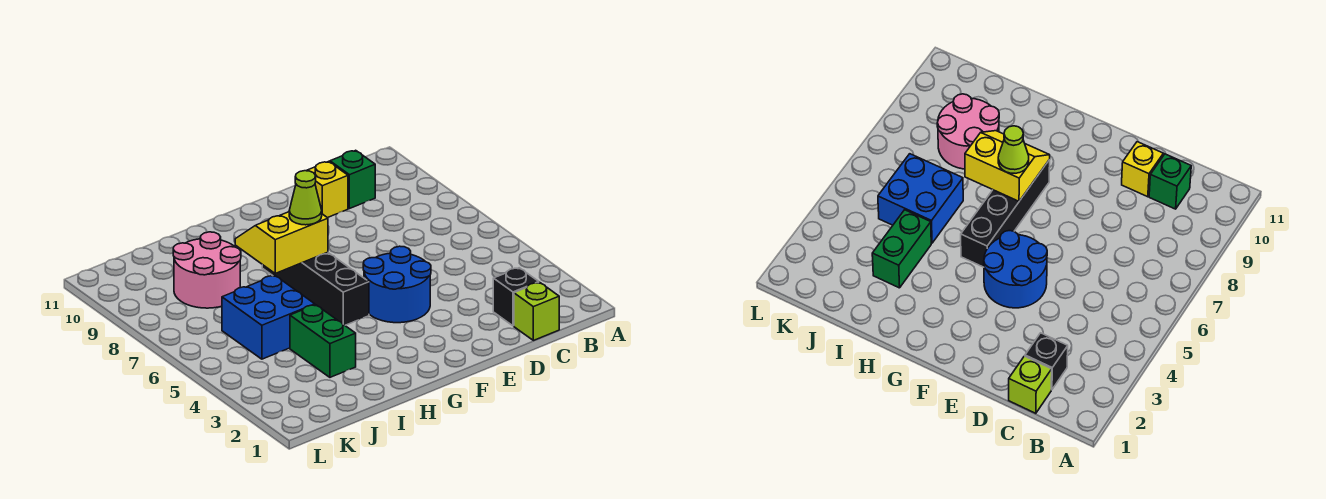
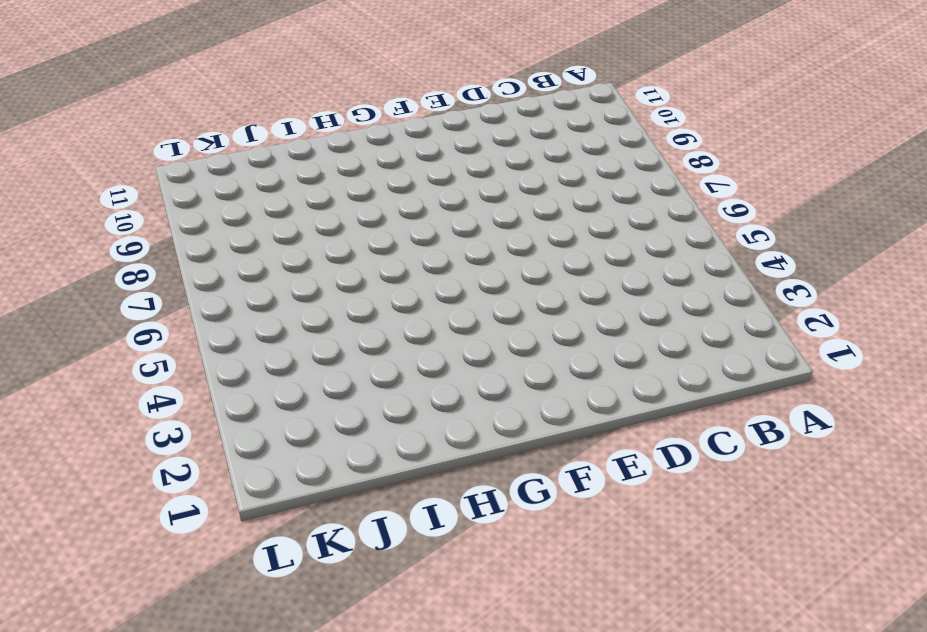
none -> lime 1x1 brick [514,282,559,340]
none -> black 1x1 brick [493,268,539,326]

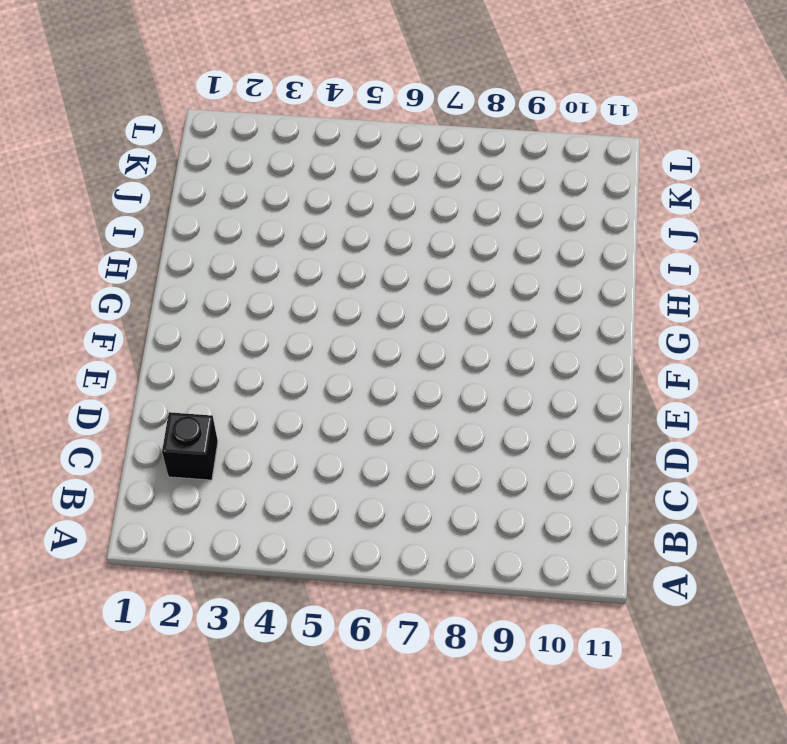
none -> lime 1x1 brick [514,282,559,340]
none -> green 1x1 brick [330,150,375,209]

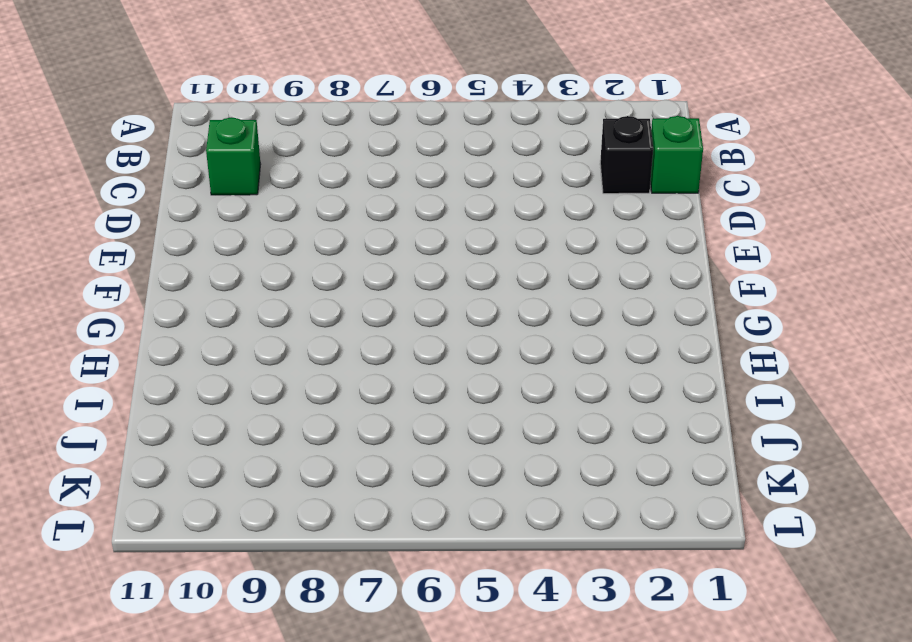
green 1x1 brick [650,116,703,193] -> lime 1x1 brick [514,282,559,340]
none -> yellow 1x1 brick [306,161,348,218]
none -> blue 2x2 round brick [363,246,431,323]

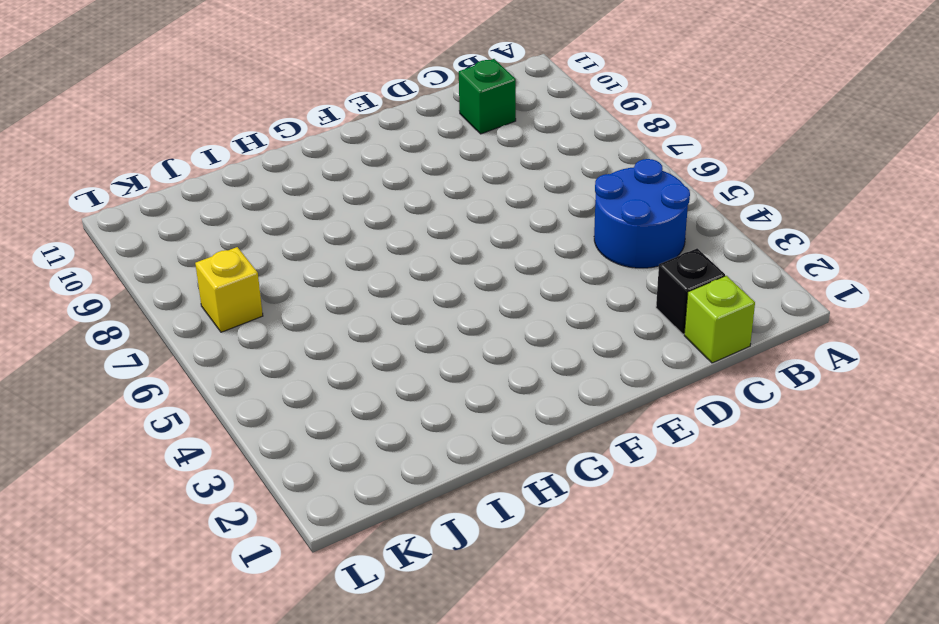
blue 2x2 round brick [594,159,690,268] -> blue 2x2 round brick moved to [363,246,431,323]
yellow 1x1 brick [195,247,263,332] -> yellow 1x1 brick moved to [306,161,348,218]
none -> black 1x4 brick [262,252,369,325]
none -> green 1x2 brick [290,305,356,377]

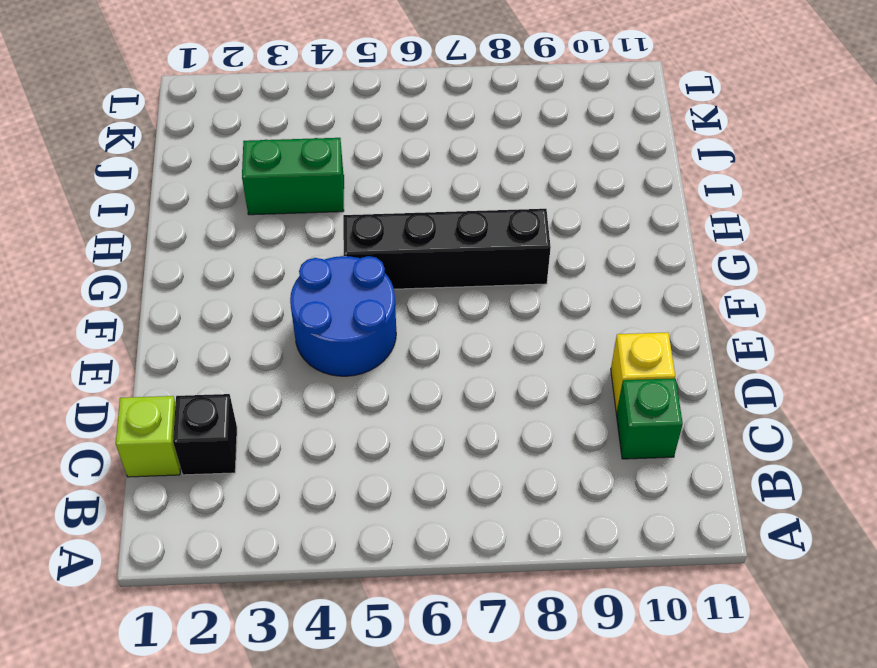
none -> blue 2x2 brick [222,275,315,359]
none -> pink 2x2 round brick [173,232,241,308]

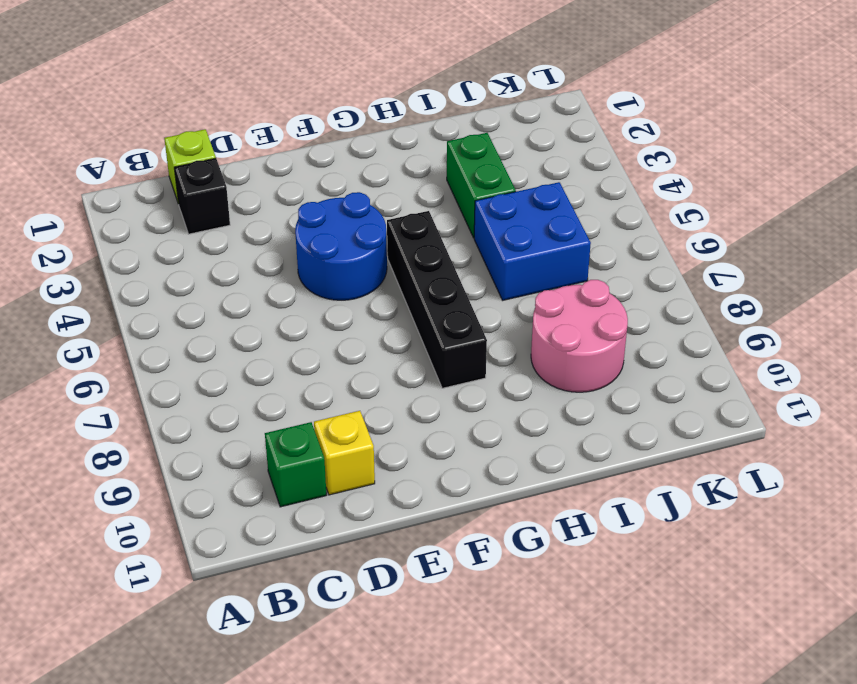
none -> yellow 2x2 slope [235,212,328,273]
none -> lime 1x1 cone [289,171,322,225]

